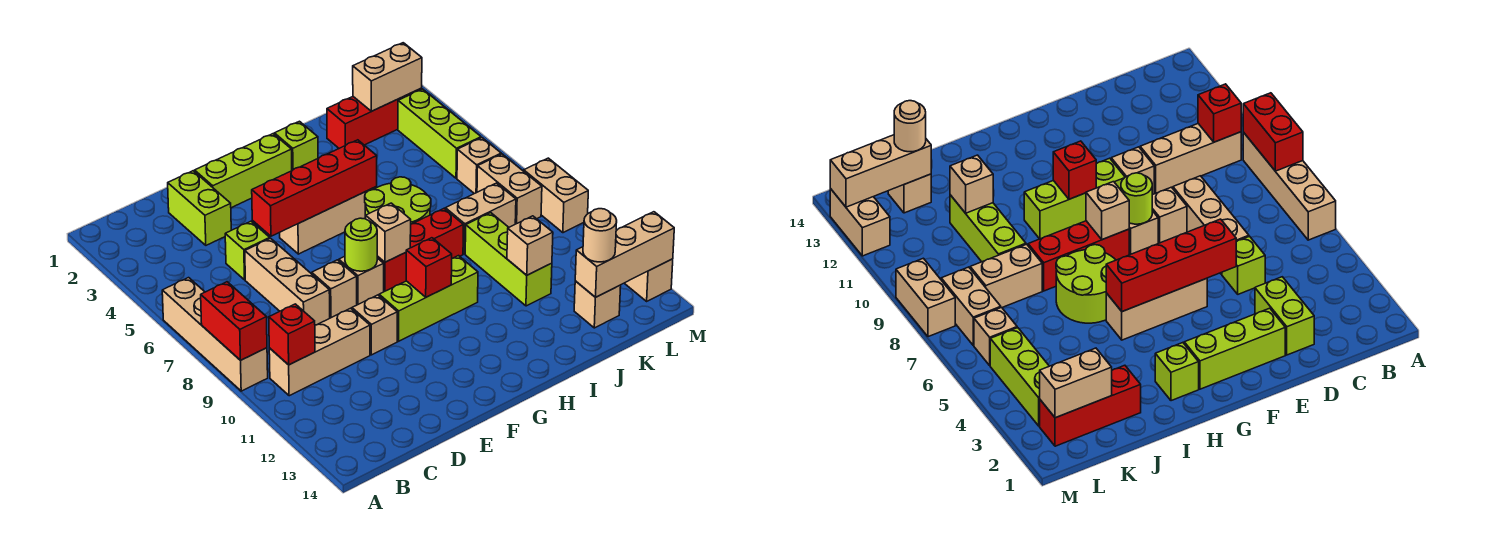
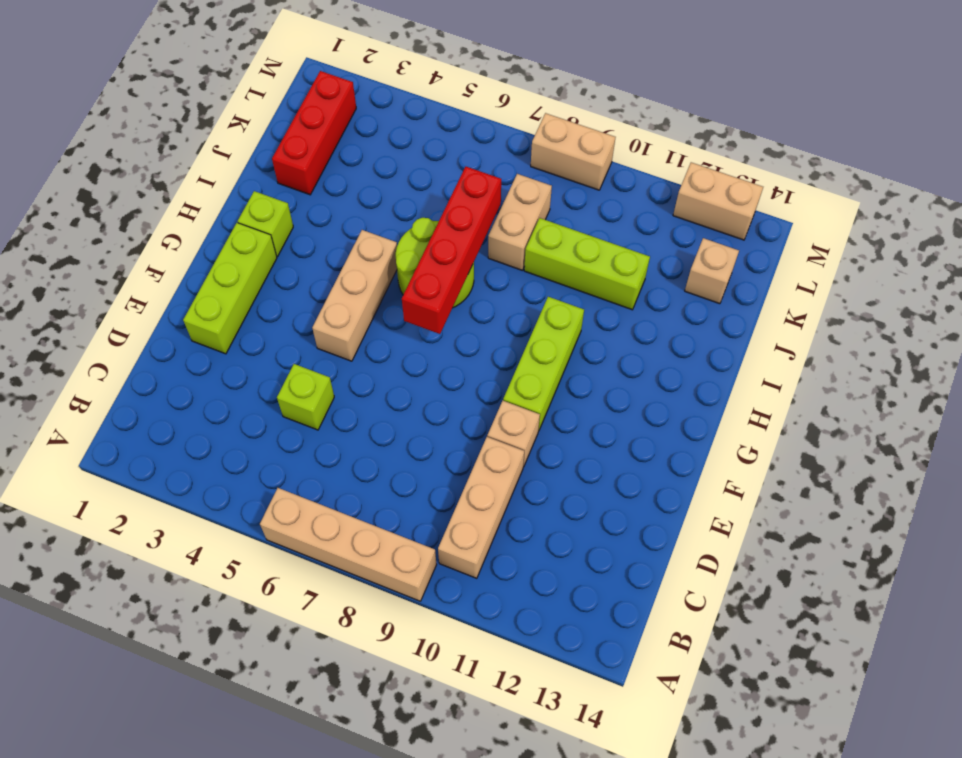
red 1x4 brick [402,167,501,334] -> red 1x4 brick moved to [252,140,377,236]
none -> lime 1x2 brick [167,171,231,245]
none -> tan 1x3 brick [245,238,330,325]
none -> tan 1x1 brick [312,260,357,318]
none -> tan 1x1 brick [339,256,384,305]

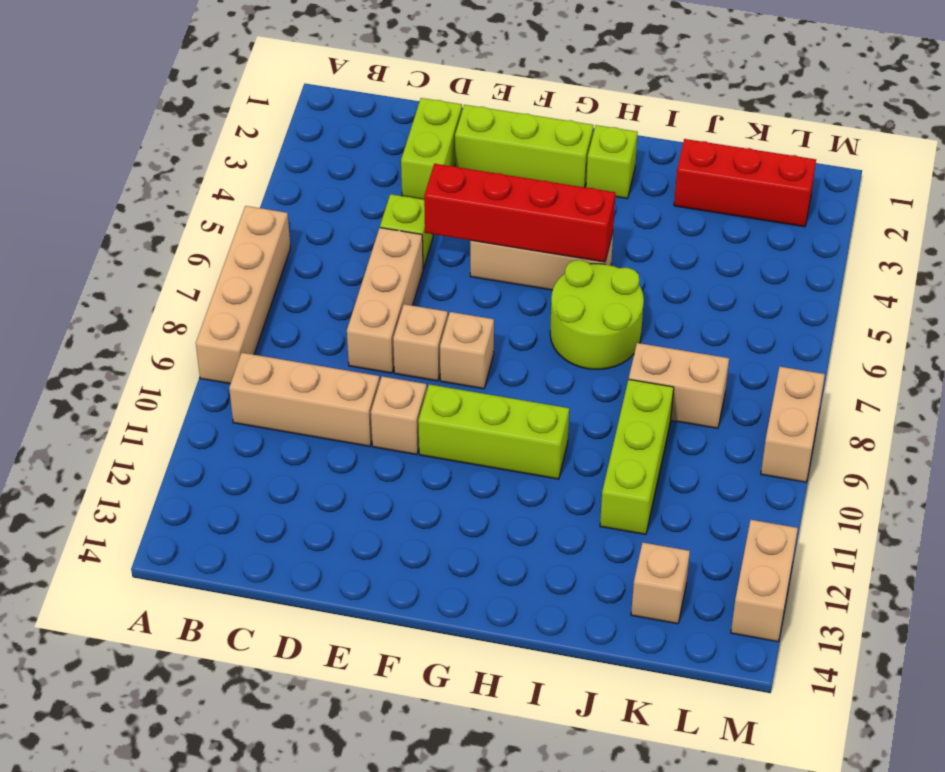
none -> red 1x3 brick [377,209,464,292]
none -> lime 1x3 brick [398,89,481,178]
none -> tan 1x1 brick [457,138,501,194]
none -> tan 1x2 brick [477,154,542,224]

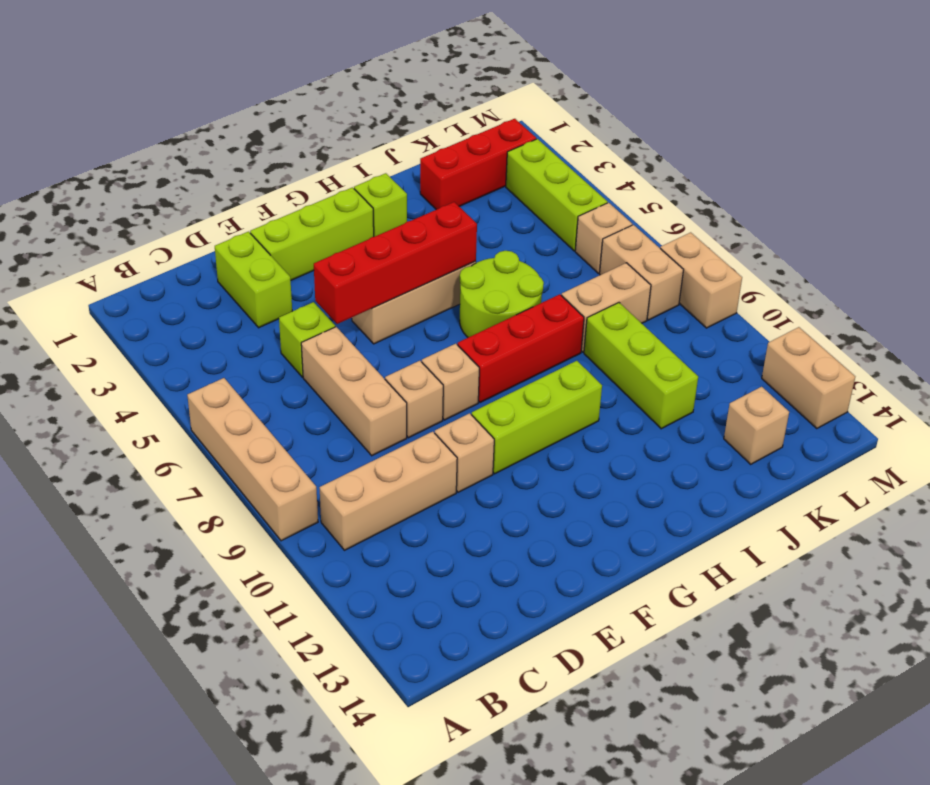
none -> red 1x2 brick [201,282,267,360]
none -> red 1x1 brick [269,304,315,365]
none -> lime 1x1 round brick [345,218,377,271]
none -> tan 1x1 brick [366,203,411,262]

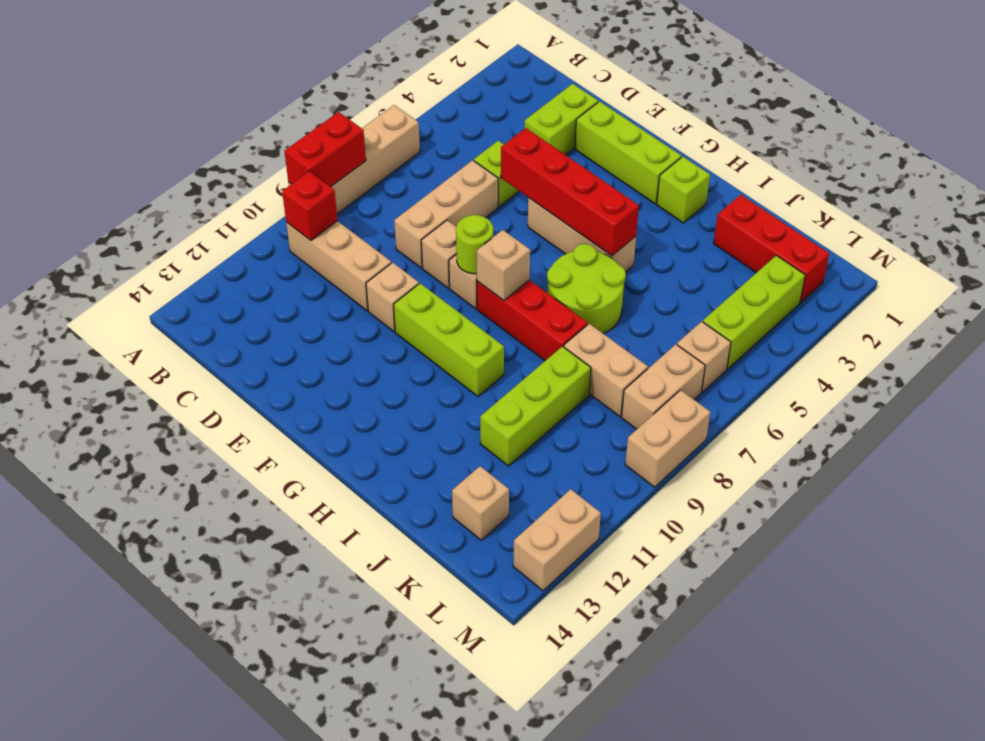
none -> red 1x1 brick [406,238,452,297]
none -> tan 1x1 brick [507,216,553,275]
none -> tan 1x2 brick [353,43,422,111]
none -> tan 1x3 brick [575,212,674,297]

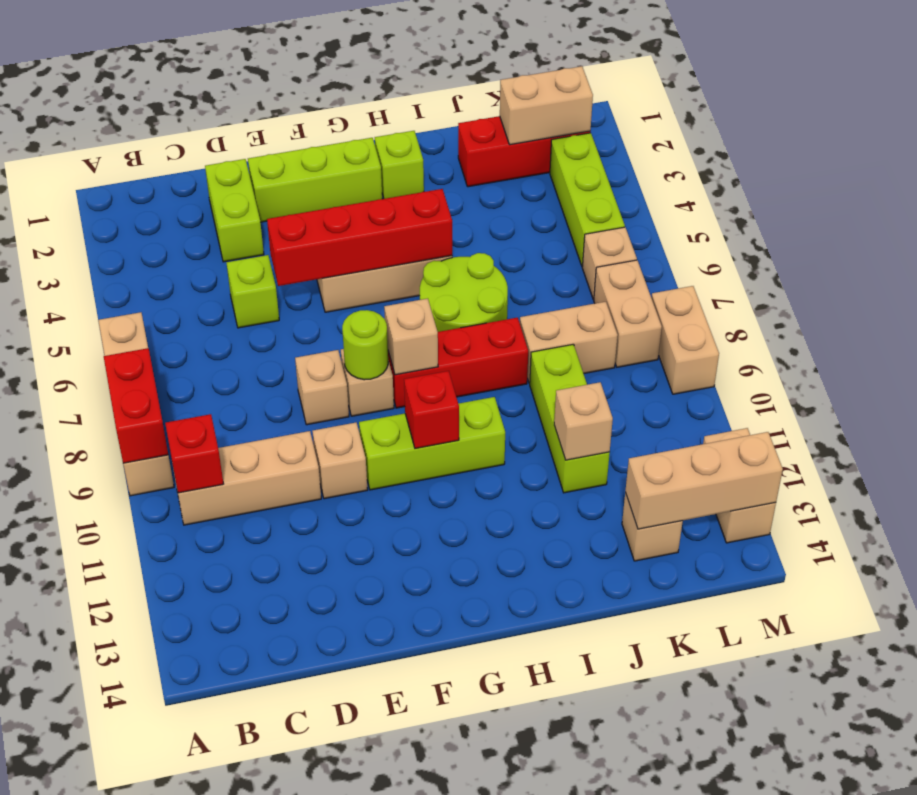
none -> tan 1x3 brick [245,238,330,325]
none -> tan 1x1 round brick [583,209,617,262]

